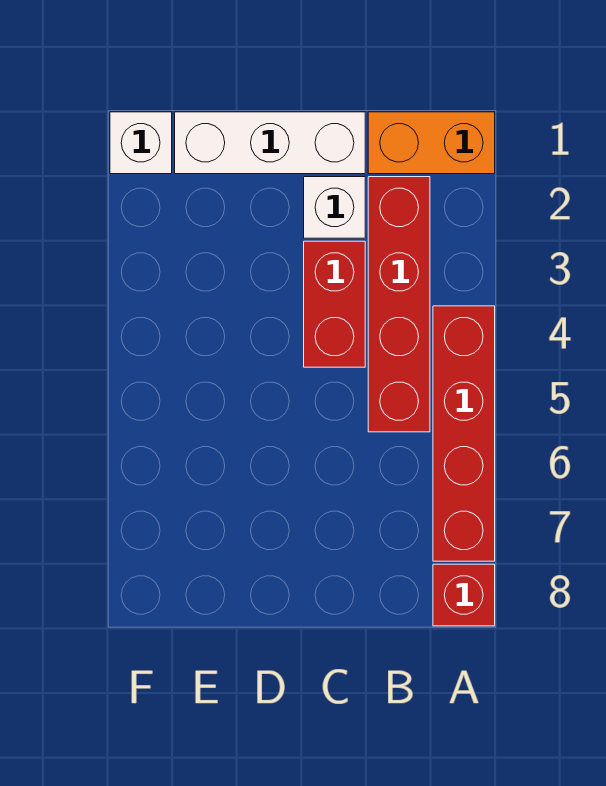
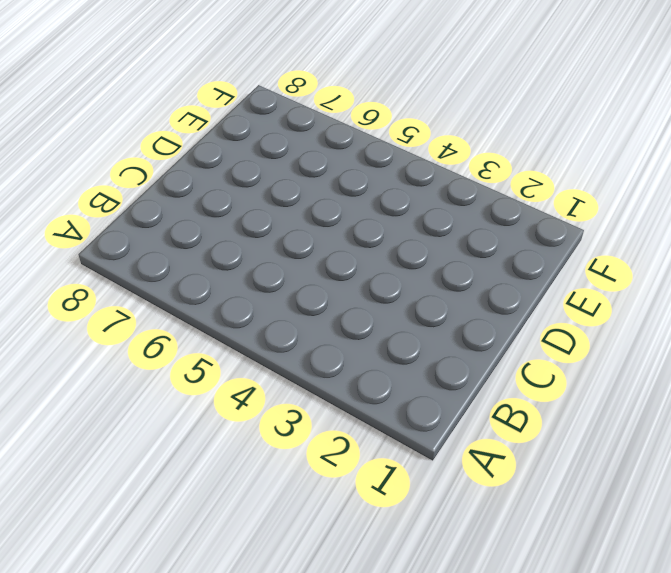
none -> orange 1x2 brick [368,112,495,174]
none -> red 1x4 brick [433,306,495,561]

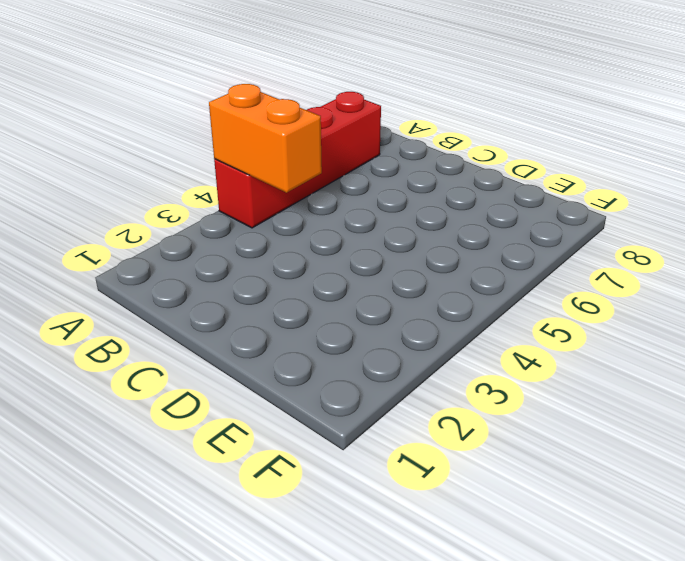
orange 1x2 brick [209,84,322,193] -> orange 1x2 brick moved to [368,112,495,174]
none -> red 1x1 brick [433,564,495,626]
none -> red 1x4 brick [368,177,430,432]

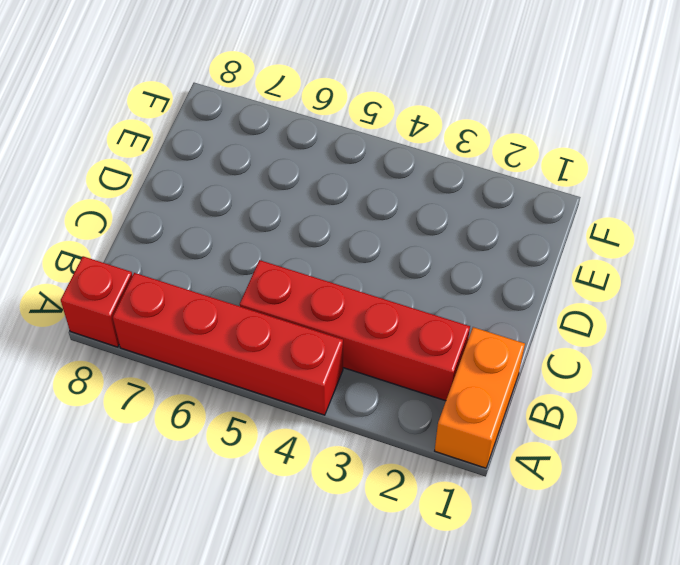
none -> white 1x3 brick [175,112,365,174]
none -> white 1x1 brick [304,177,365,238]

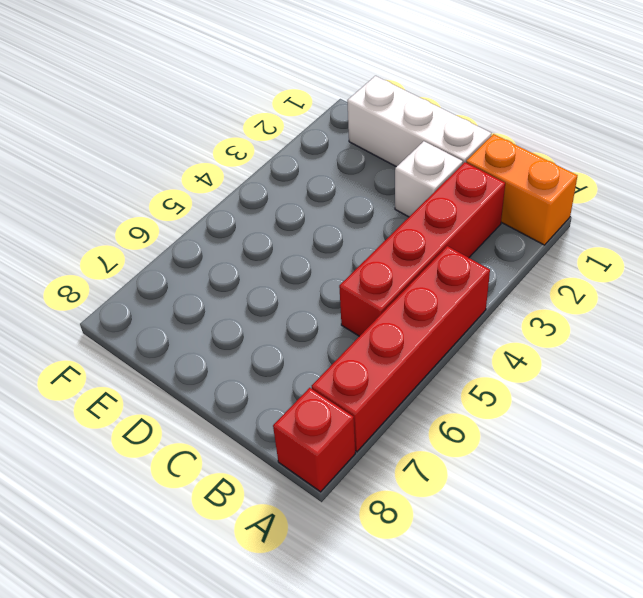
none -> red 1x2 brick [304,241,365,367]
none -> white 1x1 brick [110,112,172,174]

